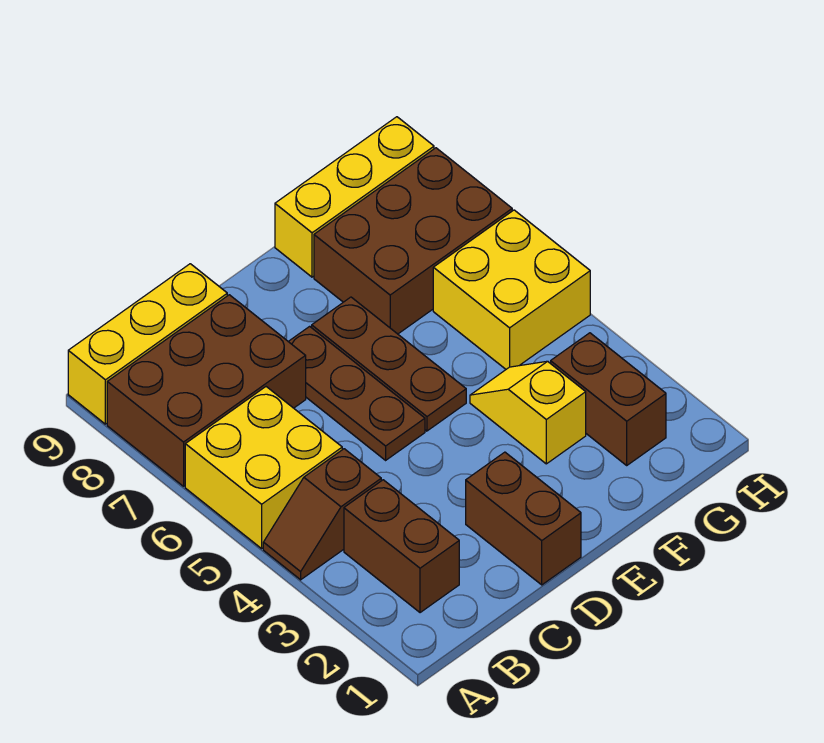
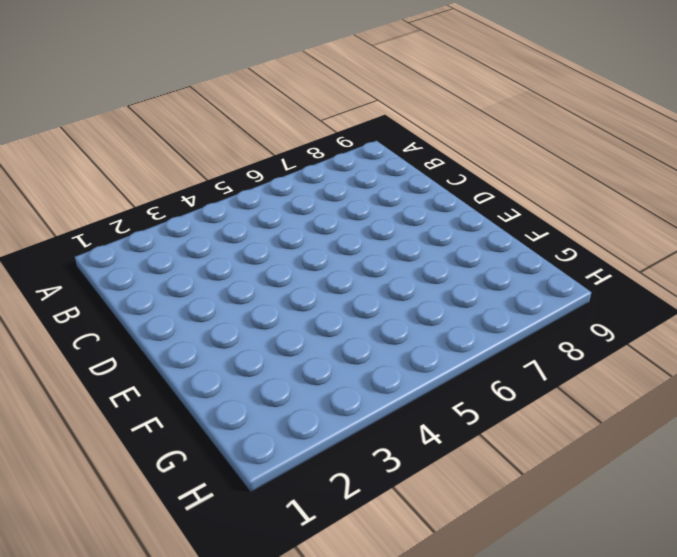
none -> brown 1x2 slope [263,449,381,580]
none -> yellow 2x2 brick [185,387,342,549]
none -> brown 2x3 brick [107,295,306,486]

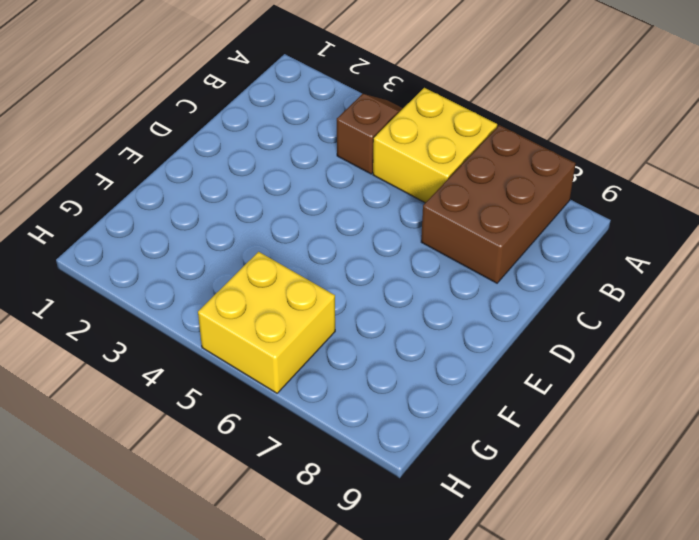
none -> yellow 1x3 brick [68,264,227,424]
none -> brown 1x2 brick [344,480,459,613]
none -> brown 1x2 brick [466,452,581,585]

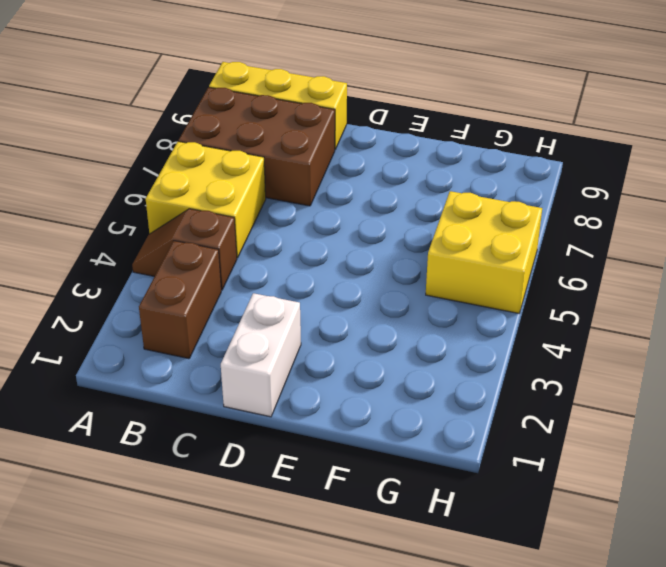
white 1x2 brick [221,293,301,417] -> brown 1x2 brick [466,452,581,585]
none -> brown 1x3 plate [288,326,425,460]
none -> brown 1x3 plate [312,297,466,431]
none -> yellow 1x2 slope [470,361,586,464]

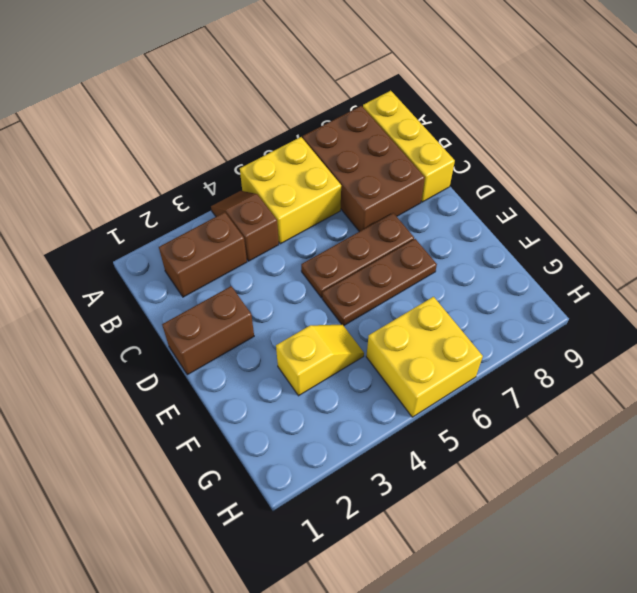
none -> brown 2x3 brick [314,148,512,334]
none -> yellow 1x3 brick [275,117,434,277]
none -> brown 1x2 brick [551,333,666,465]

